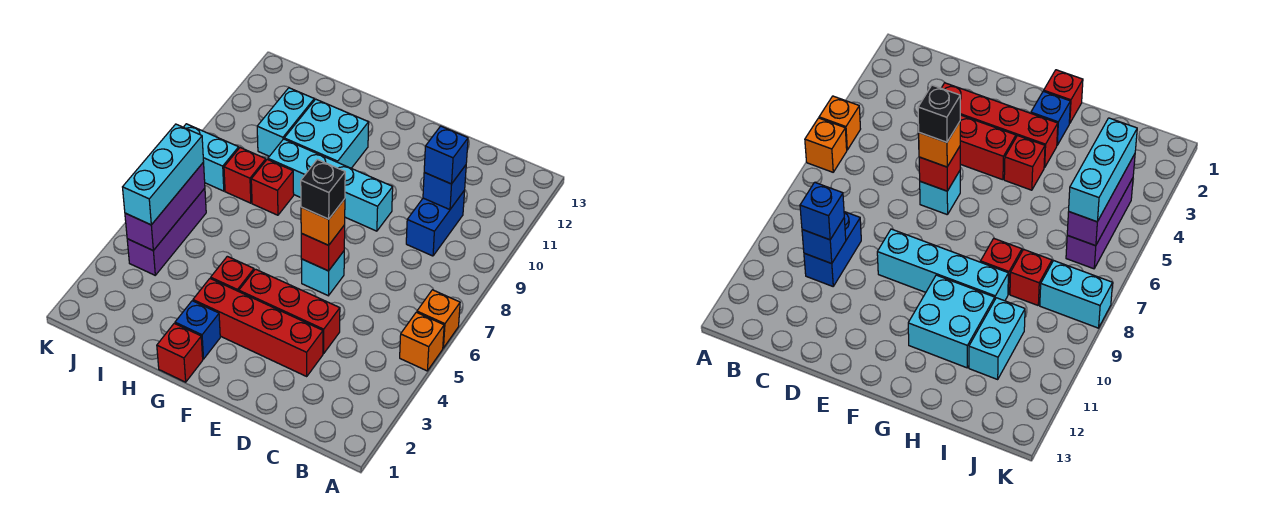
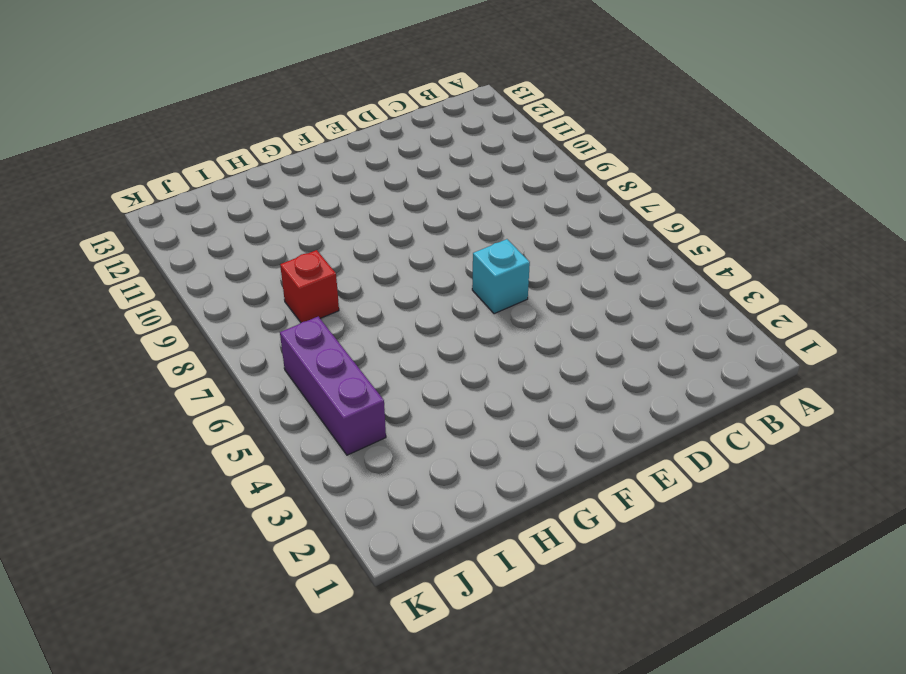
none -> orange 1x1 brick [400,312,444,371]
none -> orange 1x1 brick [417,290,460,348]
none -> blue 1x2 brick [406,190,465,256]

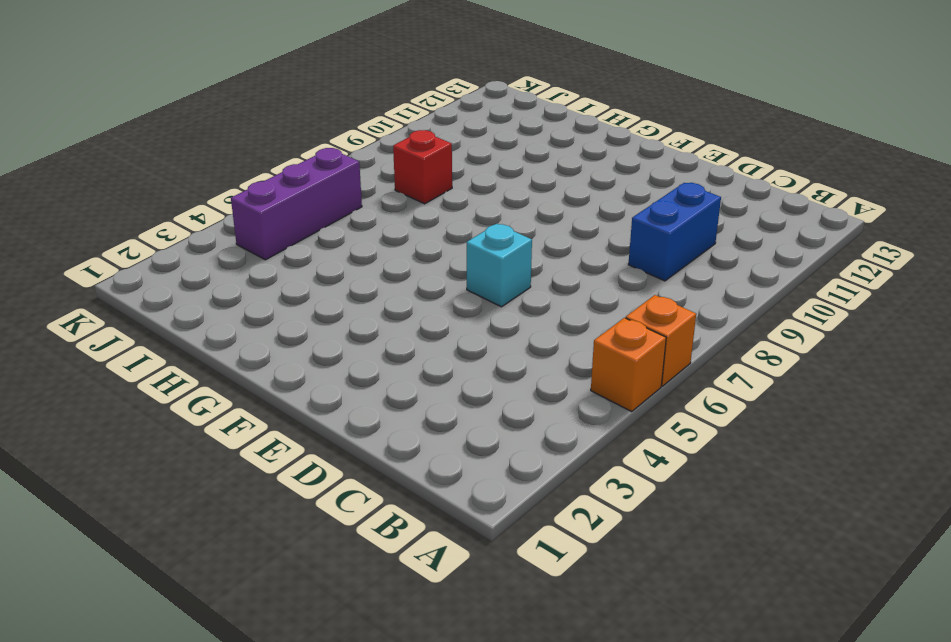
none -> red 1x4 brick [193,278,323,376]
none -> red 1x3 brick [239,269,340,354]
none -> cyan 1x4 brick [268,139,393,231]

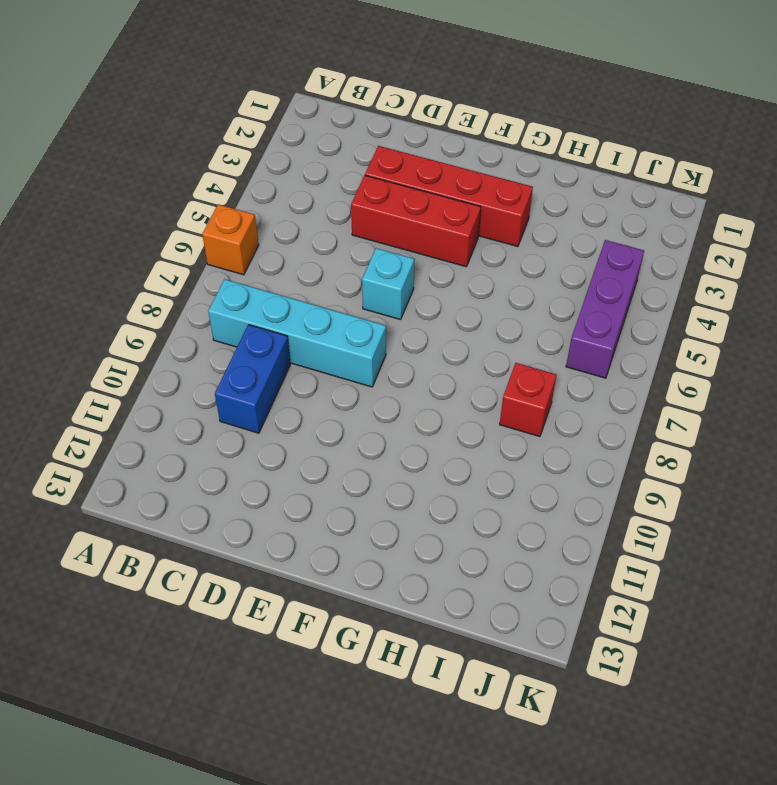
cyan 1x4 brick [208,279,386,387] -> cyan 1x4 brick moved to [268,139,393,231]
none -> orange 1x1 brick [400,312,444,371]
none -> red 1x1 brick [157,323,203,382]
none -> blue 1x1 brick [175,301,220,359]

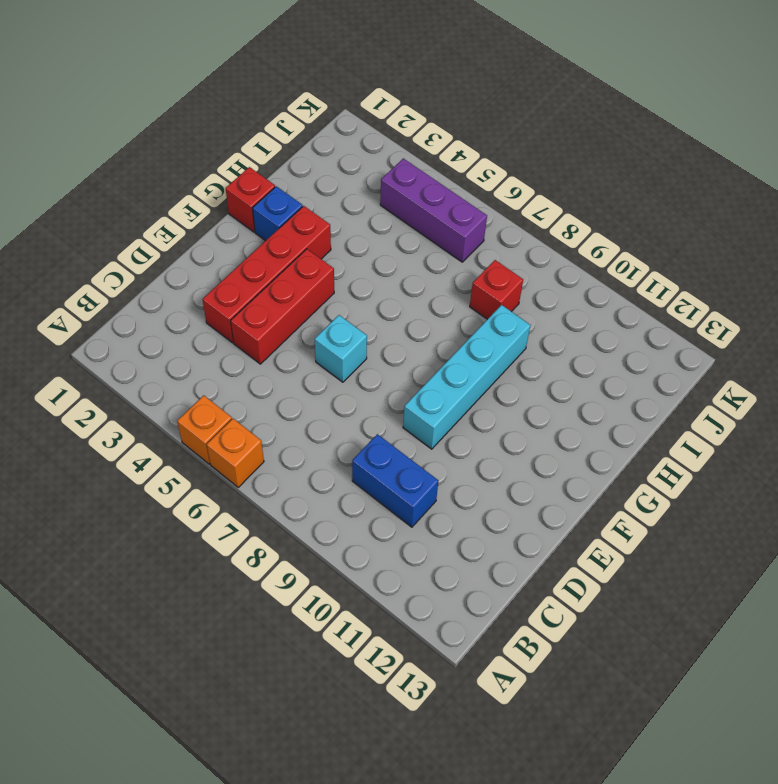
none -> red 1x1 brick [211,256,254,292]
none -> cyan 2x2 brick [284,99,369,168]
none -> red 1x1 brick [251,159,294,215]

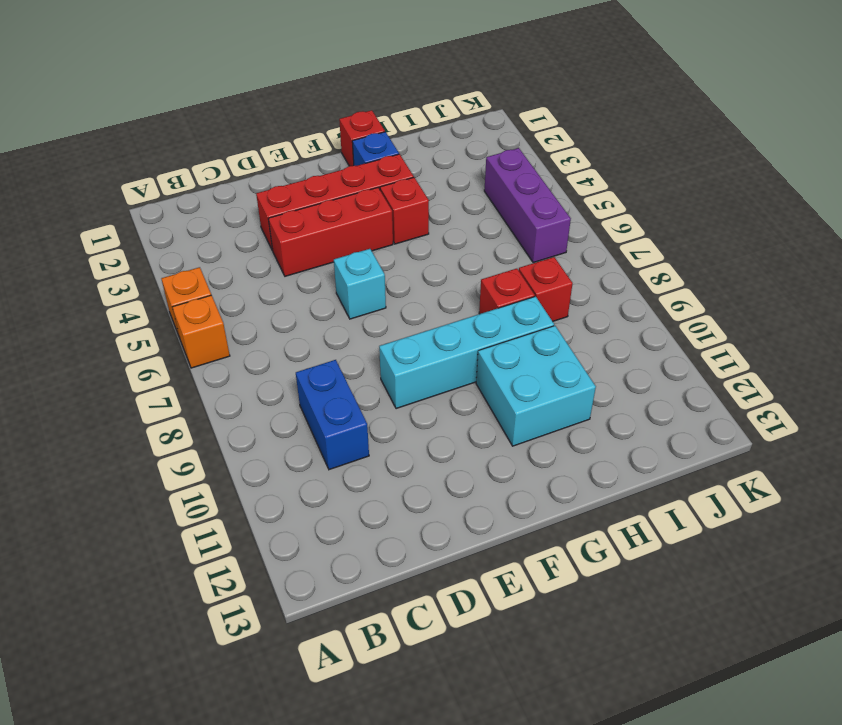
none -> cyan 1x2 brick [257,88,314,156]
none -> cyan 1x2 brick [184,124,239,191]
none -> blue 1x1 brick [423,165,466,210]

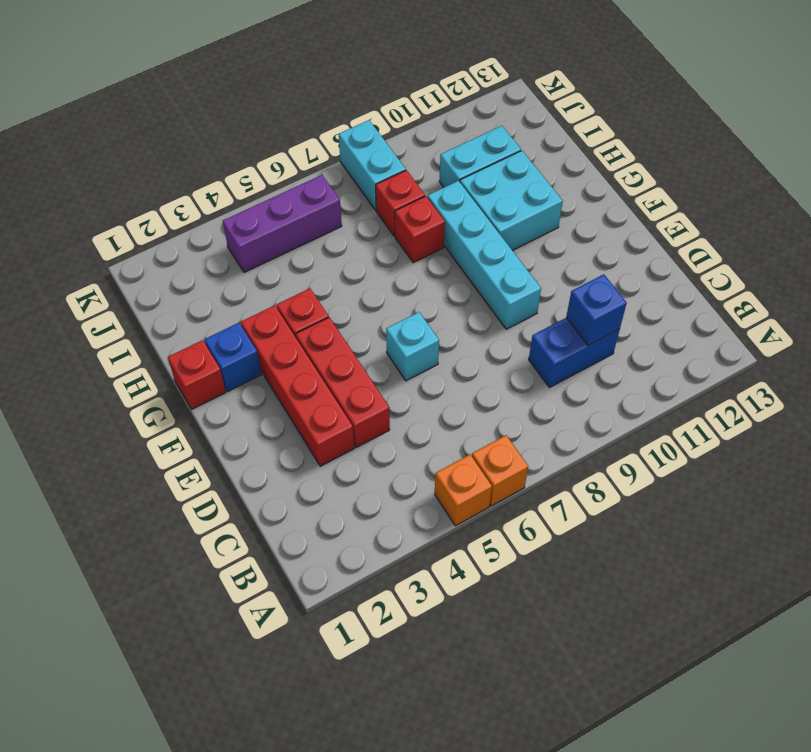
none -> red 1x1 brick [301,225,345,271]
none -> purple 1x3 brick [125,162,205,250]
none -> blue 1x1 brick [424,126,468,184]

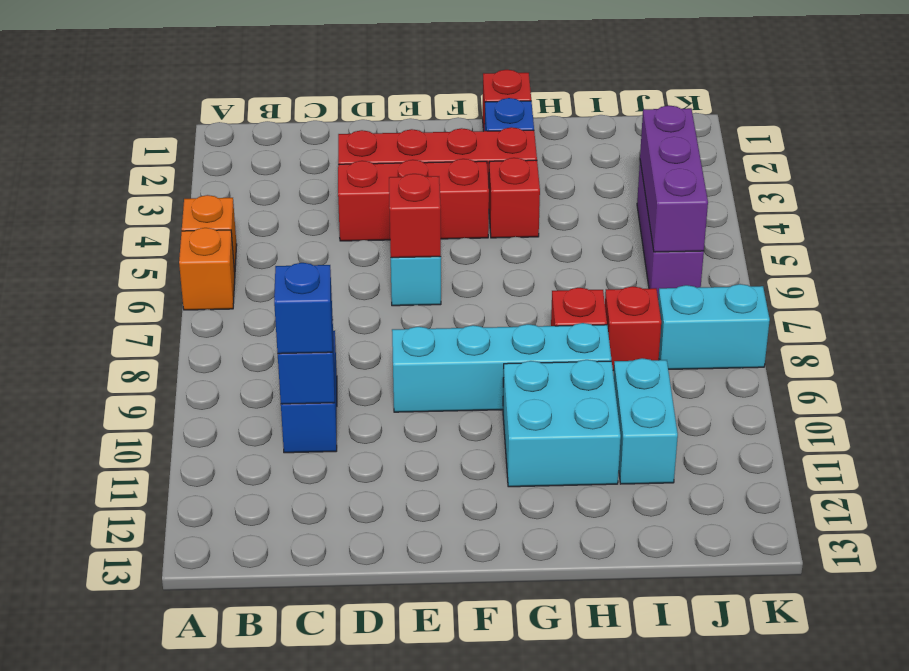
none -> orange 1x1 brick [301,199,345,245]
none -> cyan 1x3 brick [123,124,204,225]
none -> black 1x1 brick [301,159,345,219]

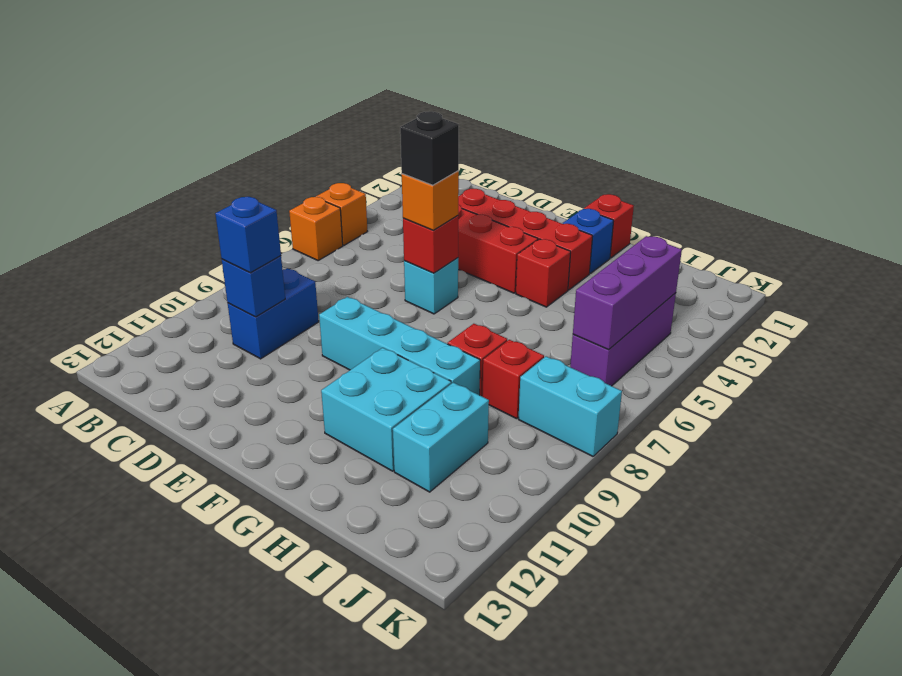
none -> cyan 1x3 brick [123,124,204,225]

